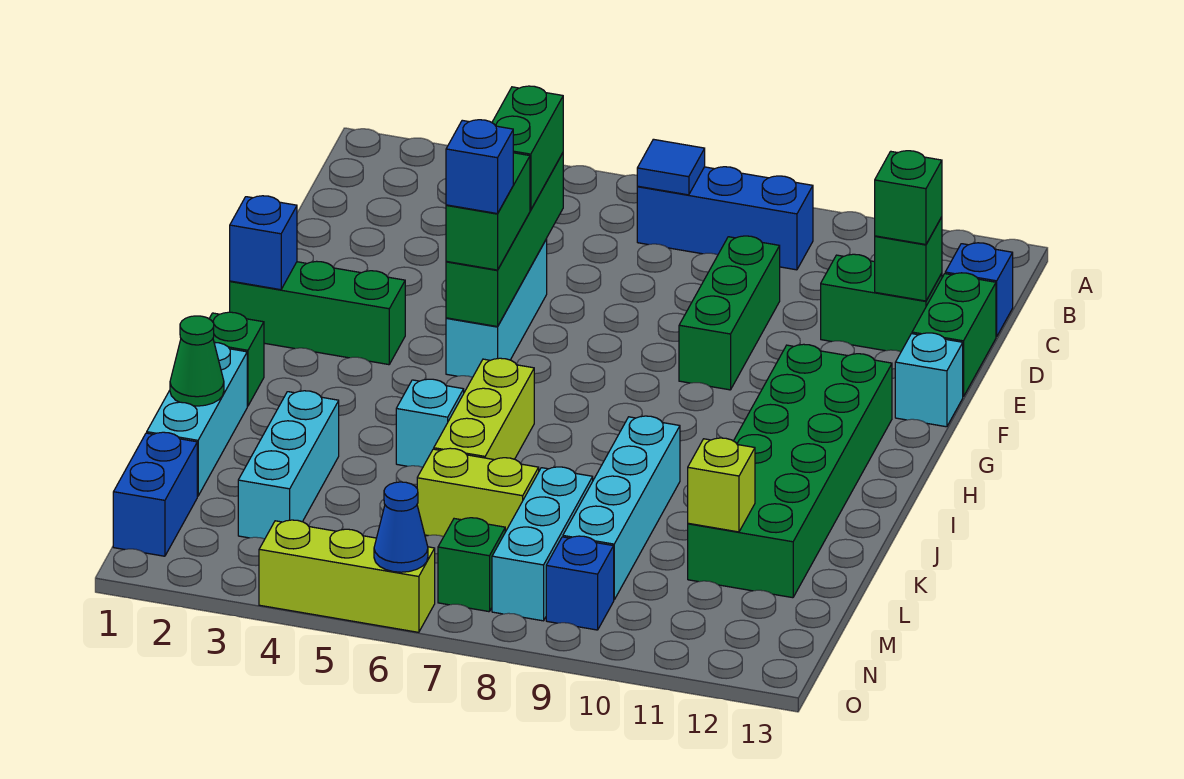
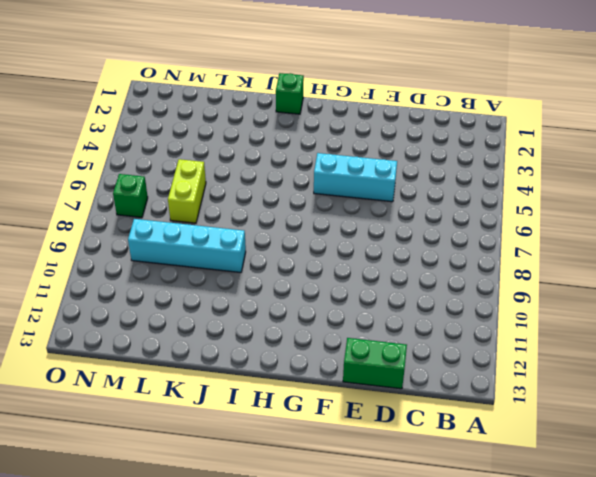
none -> blue 1x3 brick [637,167,813,270]
none -> blue 1x1 brick [945,243,1013,337]
none -> green 1x3 brick [679,236,780,390]
none -> green 1x2 brick [821,254,942,352]

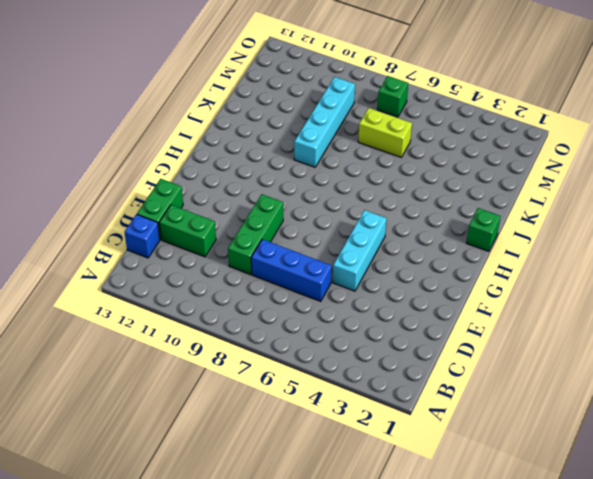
blue 1x3 brick [251,239,332,301] -> blue 1x3 brick moved to [637,167,813,270]
none -> cyan 1x1 brick [895,333,963,427]
none -> green 1x3 brick [230,261,405,365]
none -> green 2x6 brick [688,344,892,598]
none -> lime 1x3 brick [434,358,534,460]

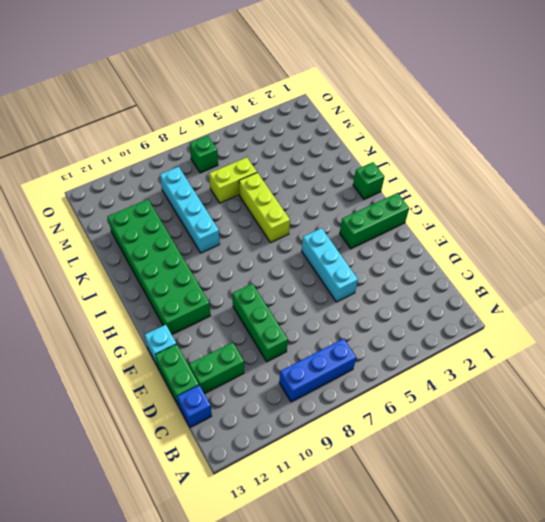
none -> cyan 1x3 brick [147,342,247,496]
none -> cyan 1x1 brick [396,379,464,467]
none -> cyan 1x3 brick [238,391,339,539]
none -> cyan 1x3 brick [492,467,593,621]

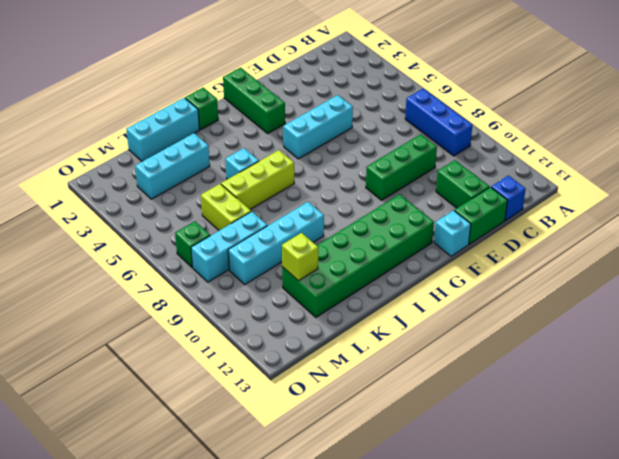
none -> blue 1x2 brick [113,432,197,556]
none -> blue 1x1 brick [546,536,614,630]
none -> lime 1x3 brick [259,520,435,632]
none -> blue 1x1 tile [637,139,705,195]

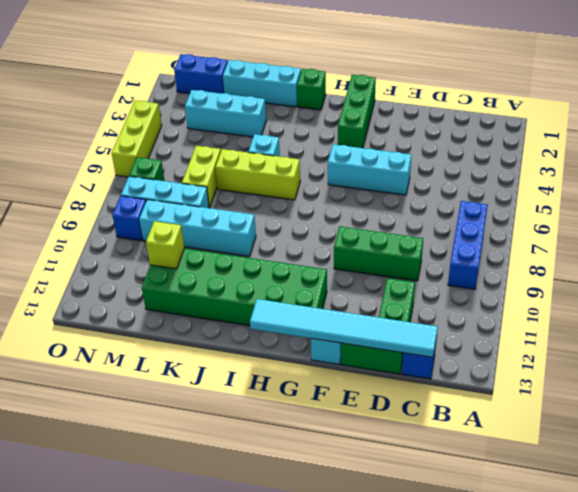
cyan 1x6 tile [250,299,438,357] -> none
none -> blue 1x1 tile [637,139,705,195]
none -> green 1x4 brick [446,153,563,327]
none -> green 1x1 brick [875,217,942,301]
none -> blue 1x1 brick [230,196,297,290]

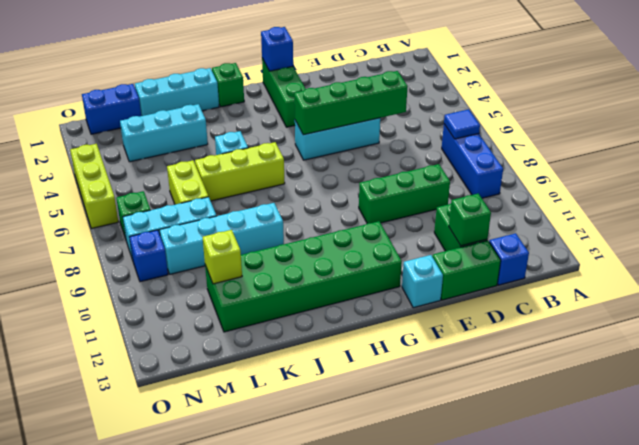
none -> green 1x1 cone [170,316,224,406]
none -> blue 1x1 cone [374,482,428,572]
none -> green 1x2 brick [492,86,563,210]
none -> green 1x1 brick [875,151,942,245]

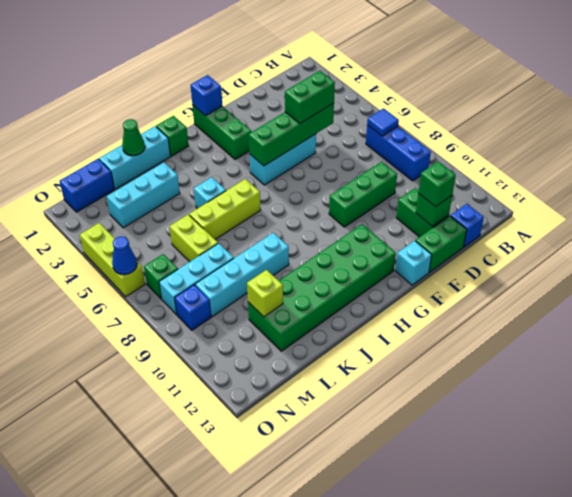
none -> green 1x2 brick [446,153,530,270]
none -> blue 1x1 brick [446,120,513,214]

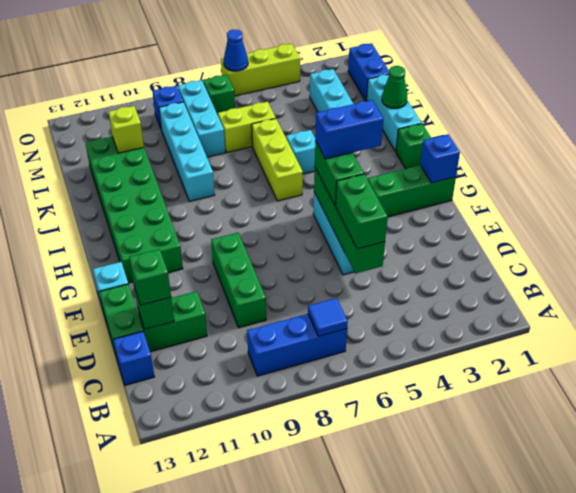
blue 1x2 brick [315,100,383,159] -> blue 1x1 brick [446,120,513,214]

